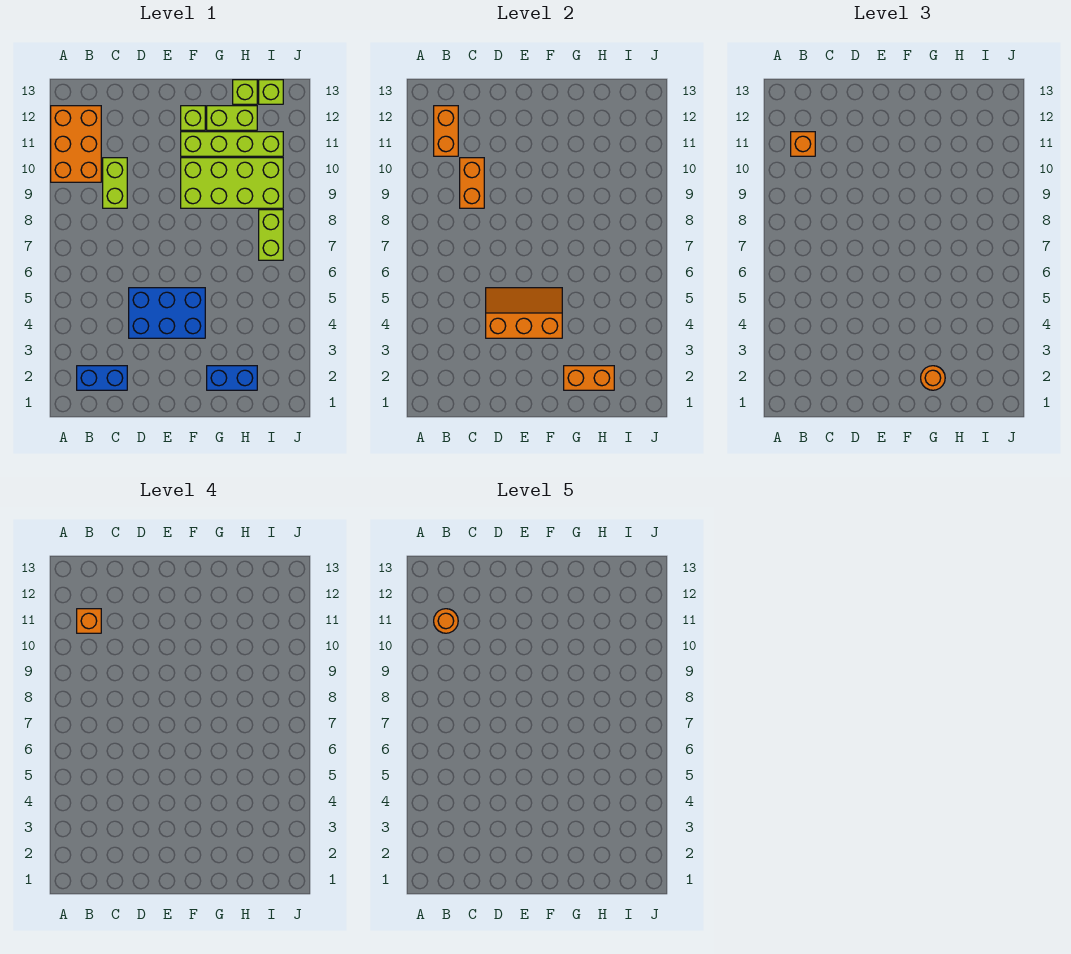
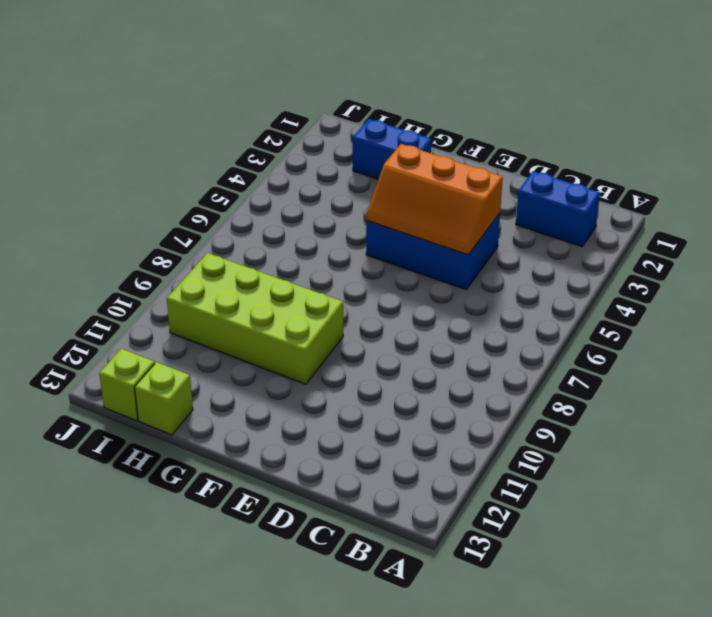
none -> orange 2x3 brick [51,106,101,182]
none -> lime 1x2 brick [103,158,127,208]
none -> lime 1x4 brick [181,132,283,156]

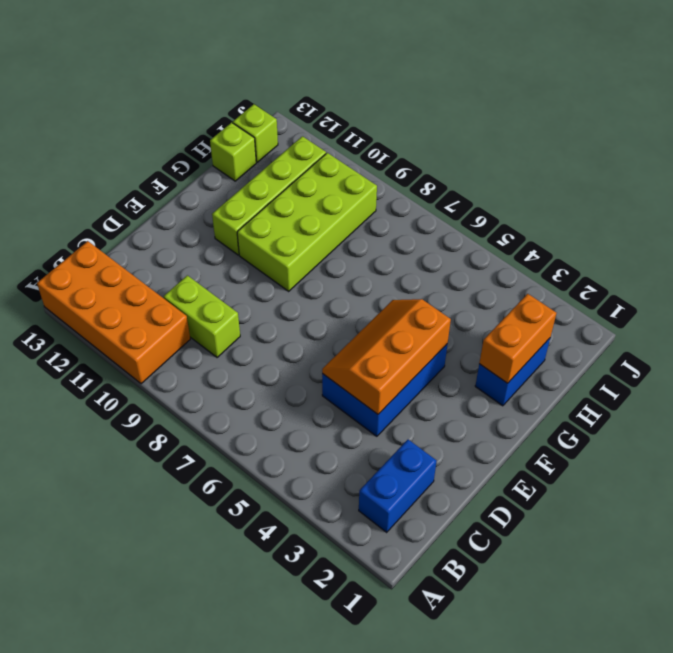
orange 2x4 brick [37,241,190,384] -> orange 2x3 brick [51,106,101,182]
none -> lime 1x1 brick [181,106,205,130]
none -> lime 1x2 brick [207,106,257,130]
none -> lime 1x2 brick [259,210,283,260]

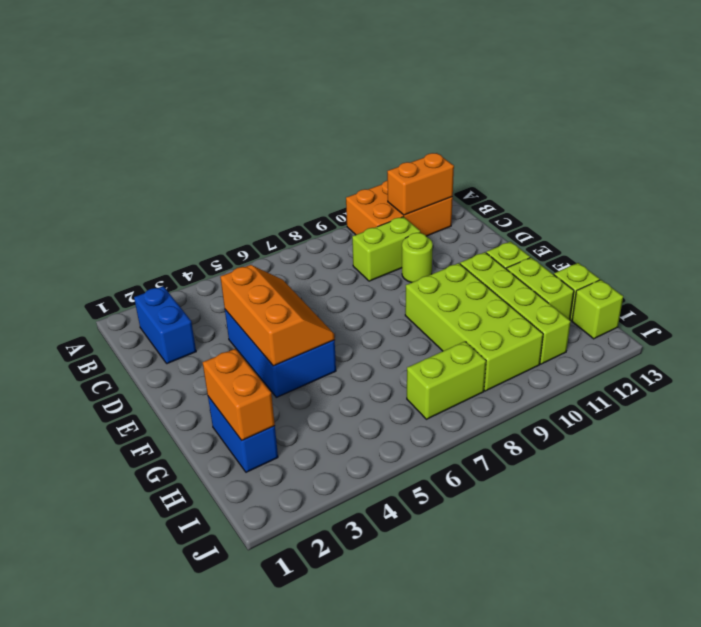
lime 1x1 round brick [402,233,433,283] -> none
none -> orange 1x2 brick [460,158,484,208]
none -> orange 1x1 brick [791,132,815,156]
none -> orange 1x1 round brick [921,366,945,390]

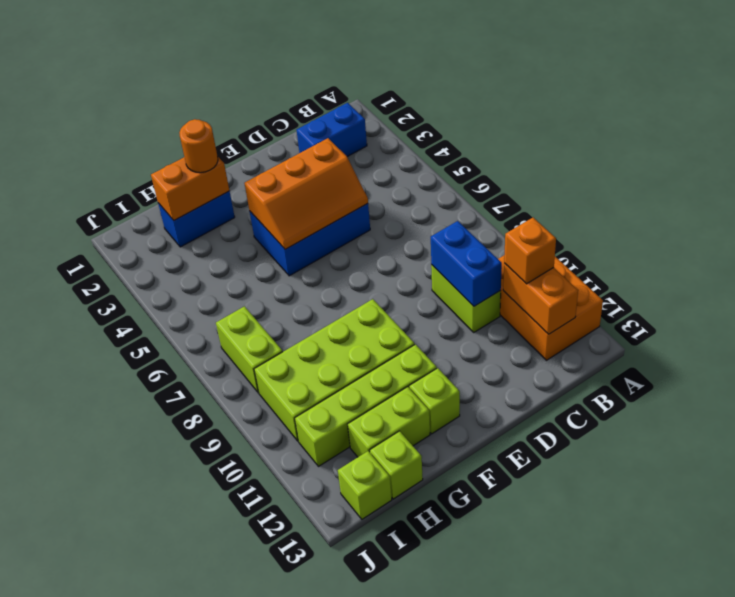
blue 1x2 brick [431,221,502,306] -> orange 1x2 brick [460,158,484,208]
none -> orange 1x1 brick [77,609,101,633]
none -> orange 1x1 round brick [434,609,458,633]

